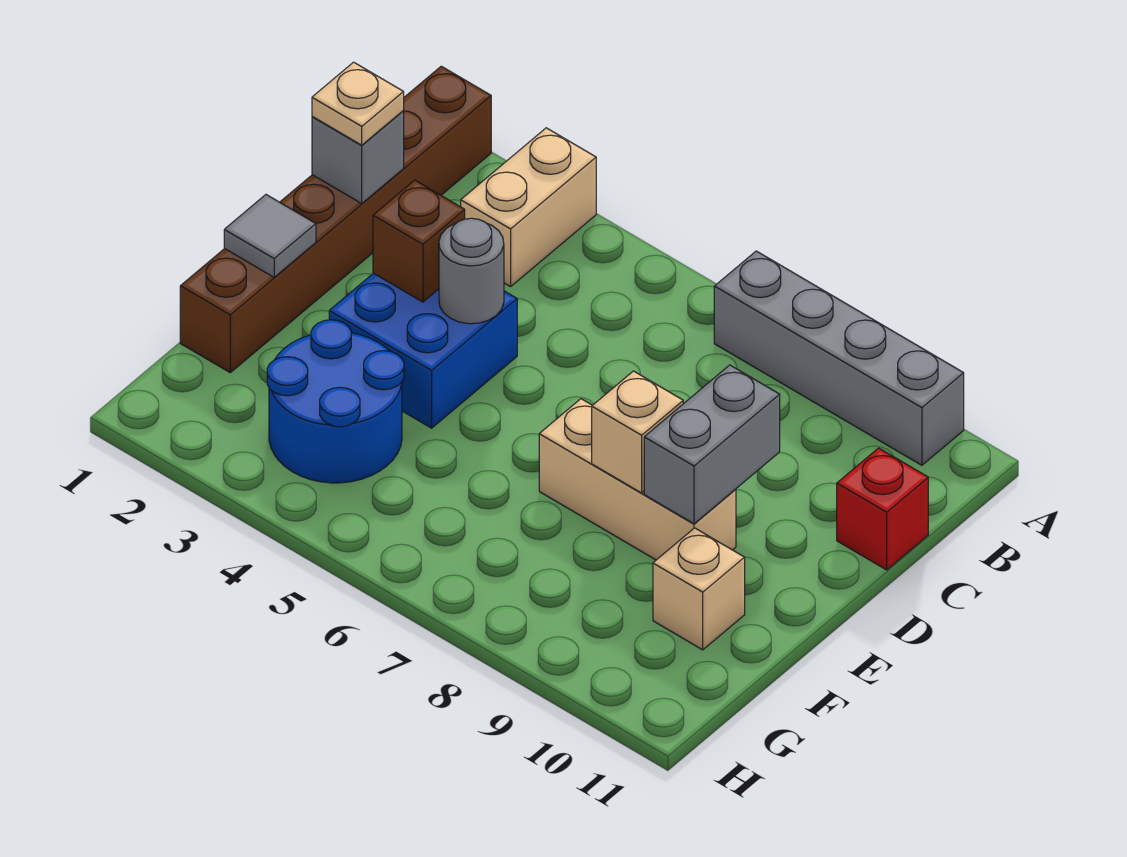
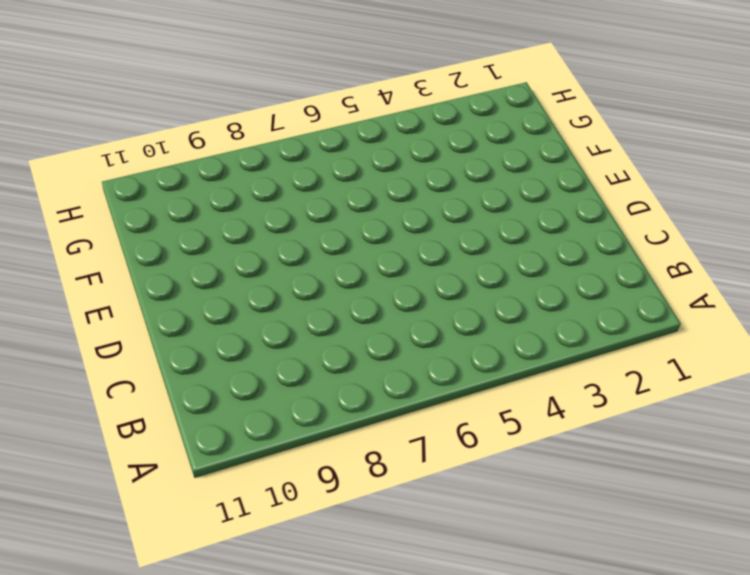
none -> brown 1x6 brick [180,66,491,372]
none -> tan 1x2 brick [461,128,596,287]
none -> grey 1x4 brick [714,251,964,465]

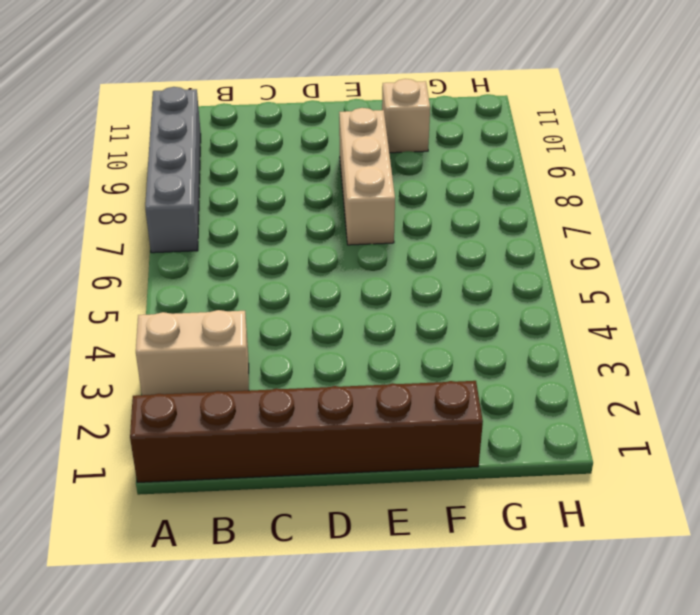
none -> red 1x1 brick [837,448,928,570]
none -> blue 2x2 brick [329,273,517,428]
none -> blue 2x2 round brick [267,320,404,483]

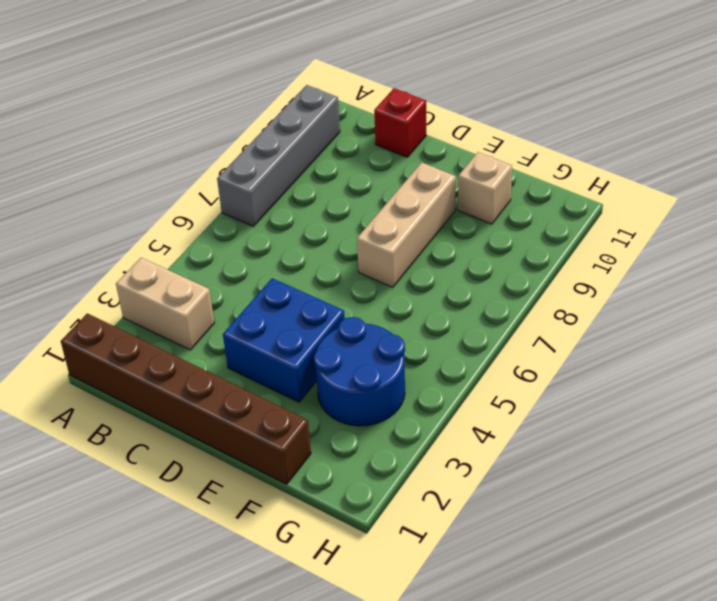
none -> grey 1x1 brick [312,111,404,203]
none -> brown 1x1 brick [373,180,465,302]
none -> grey 1x1 round brick [439,218,504,324]

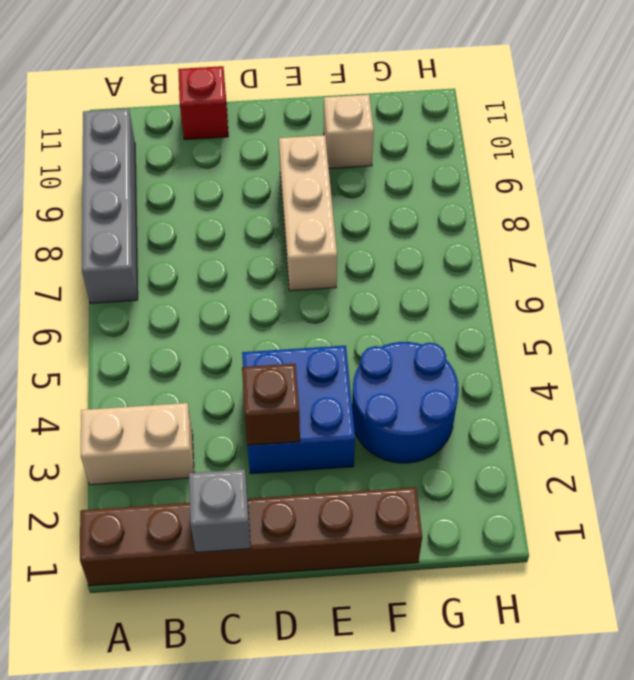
none -> grey 1x1 round brick [439,218,504,324]
none -> grey 1x2 brick [644,365,780,524]
none -> grey 1x1 tile [224,195,316,277]

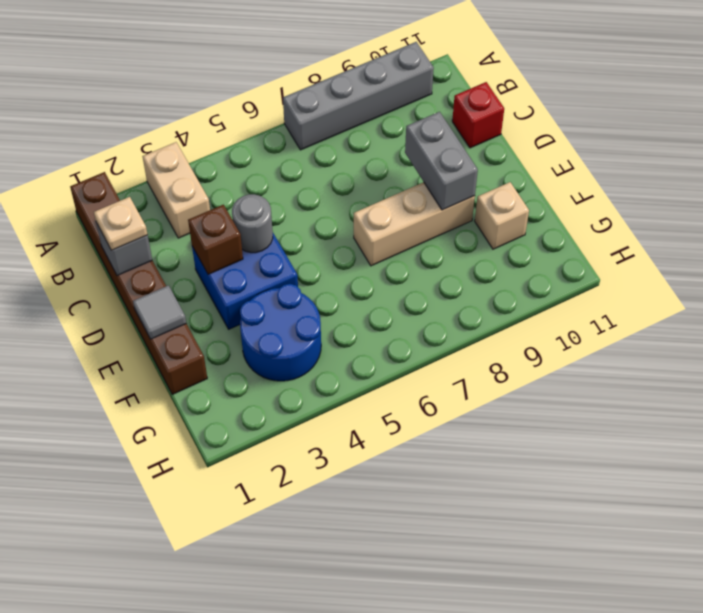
none -> tan 1x1 brick [592,371,683,493]

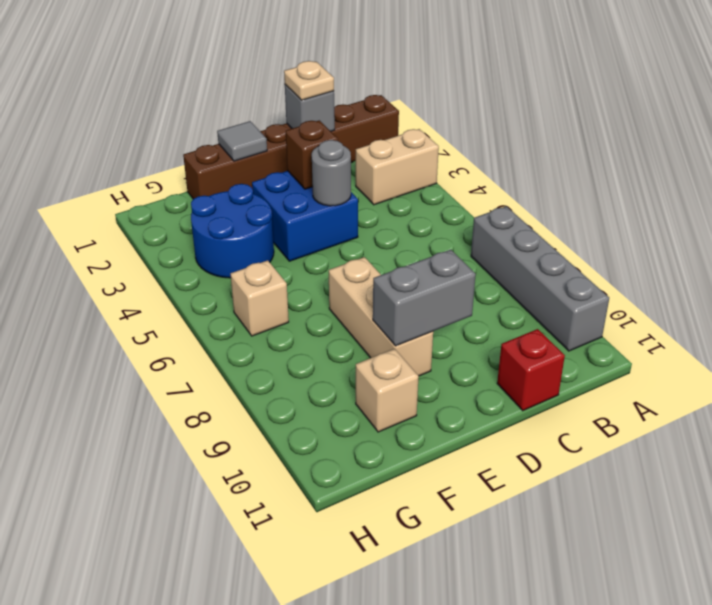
tan 1x1 brick [230,260,289,336] -> tan 1x1 brick moved to [592,371,683,493]

